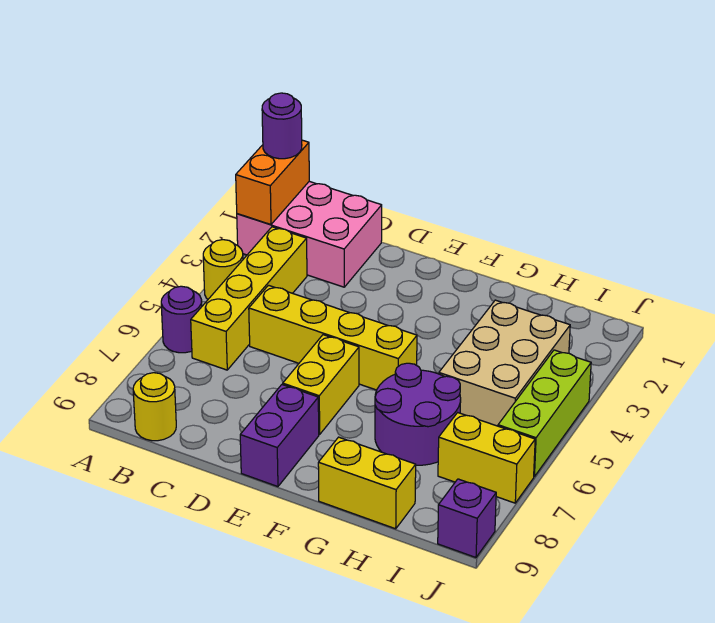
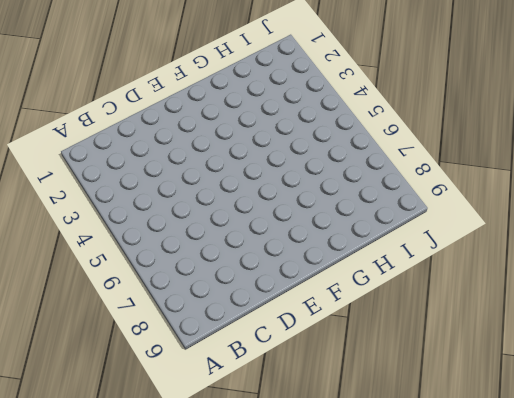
none -> pink 2x3 brick [237,181,382,287]
none -> yellow 1x1 round brick [203,240,243,299]
none -> purple 1x1 round brick [161,286,202,353]

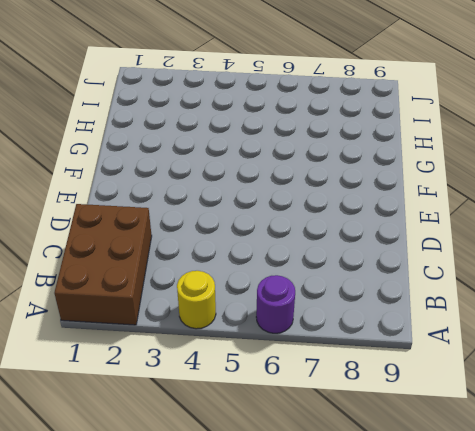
brown 2x3 brick [54,204,152,325] -> pink 2x3 brick [237,181,382,287]
none -> yellow 1x4 brick [191,227,307,370]
none -> yellow 1x1 round brick [133,373,176,441]
none -> yellow 1x4 brick [249,285,417,390]

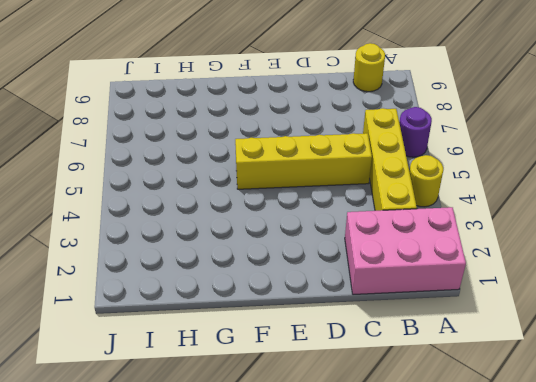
none -> yellow 1x2 brick [283,335,359,435]
none -> purple 1x2 brick [240,385,319,487]
none -> purple 2x2 round brick [375,363,461,465]

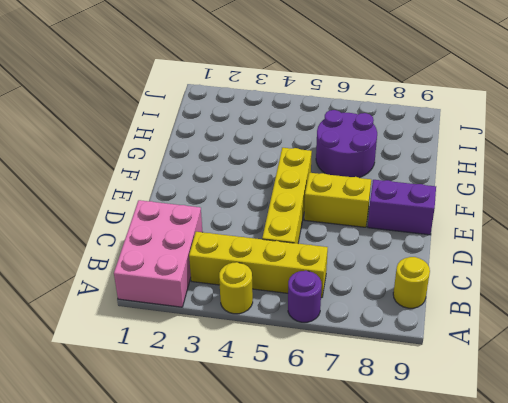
none -> yellow 1x2 brick [318,437,416,529]
none -> tan 2x3 brick [439,300,570,426]
none -> yellow 1x2 brick [438,413,535,503]

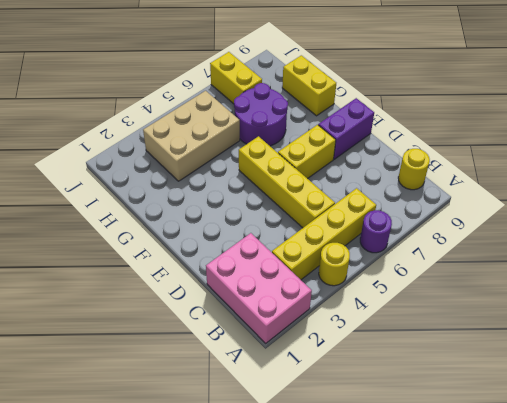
none -> lime 1x3 brick [498,350,591,476]
none -> purple 1x1 brick [438,479,496,557]
none -> orange 1x2 brick [236,140,309,224]

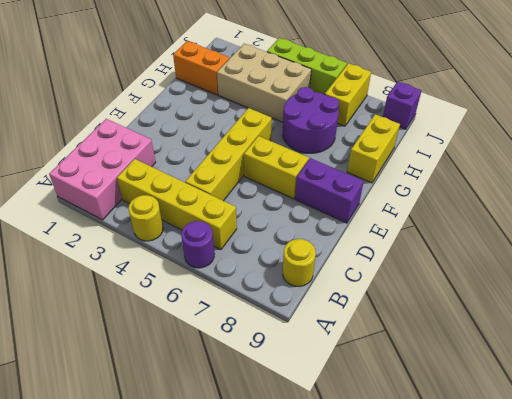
orange 1x2 brick [173,41,230,95] -> orange 1x2 brick moved to [236,140,309,224]
none -> purple 1x1 round brick [262,93,302,159]

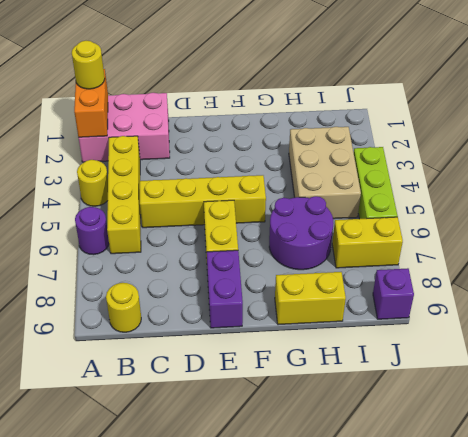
yellow 1x1 round brick [72,41,105,89] -> purple 1x1 round brick [262,93,302,159]

